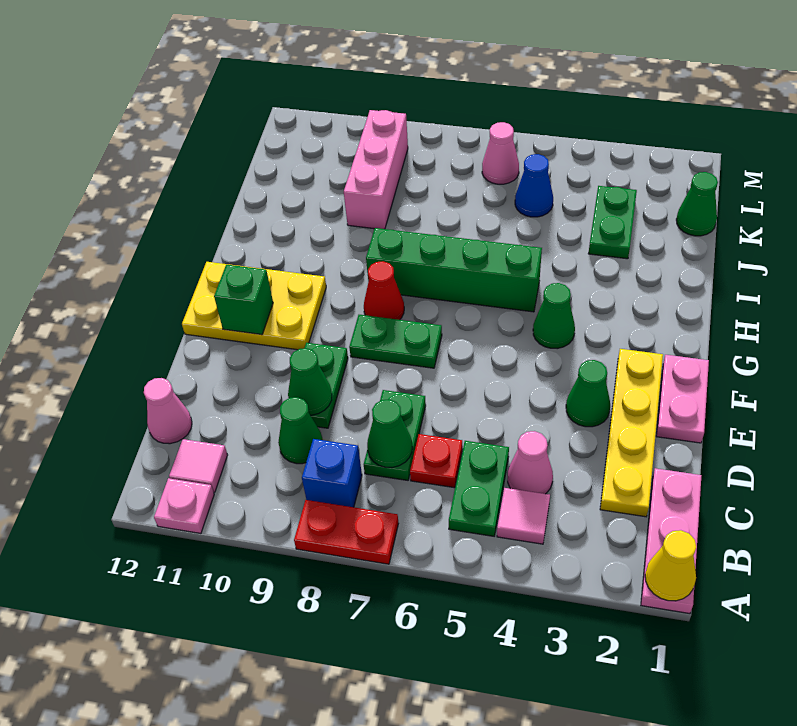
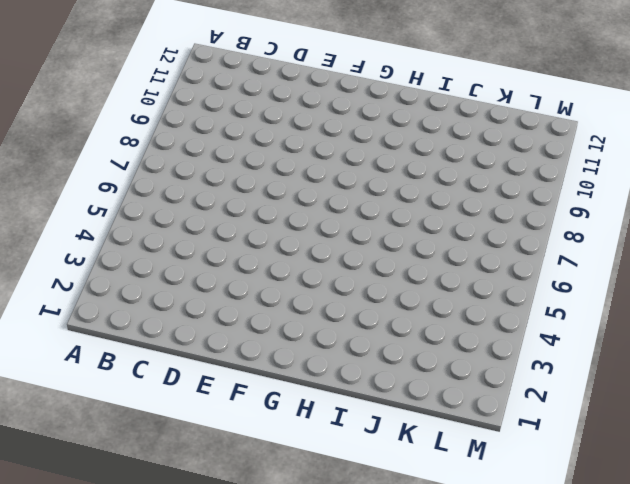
none -> pink 1x3 plate [641,468,701,614]
none -> red 1x2 plate [294,500,398,564]
none -> pink 1x1 plate [154,478,214,533]
none -> pink 1x1 tile [497,488,550,544]

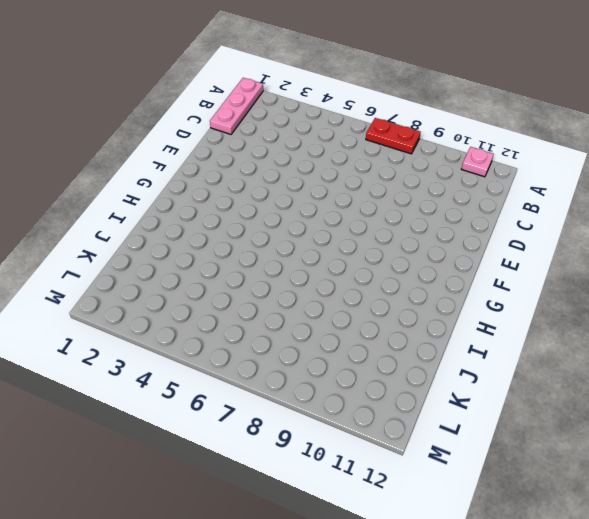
none -> pink 1x1 tile [497,488,550,544]
none -> green 1x2 plate [449,441,509,536]
none -> blue 1x1 brick [302,439,362,507]
none -> pink 1x1 tile [169,439,228,492]

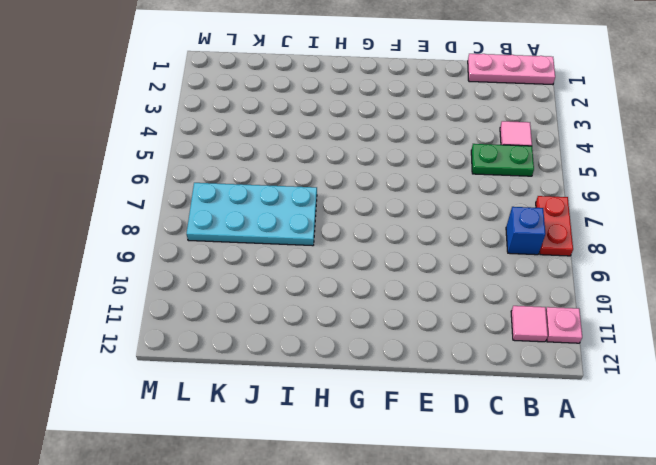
cyan 2x4 plate [186,183,317,246] -> none
none -> yellow 1x4 plate [600,349,663,517]
none -> pink 1x1 cone [508,431,553,494]
none -> red 1x1 plate [410,434,463,488]
none -> green 1x2 plate [364,390,426,480]

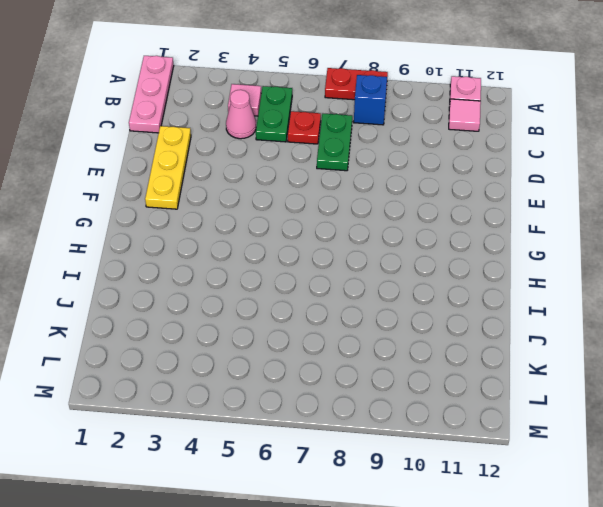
yellow 1x3 plate [145,126,191,209] -> yellow 1x4 plate [600,349,663,517]
none -> green 1x1 cone [278,397,323,464]
none -> pink 1x1 cone [144,378,192,444]
none -> green 1x2 plate [305,343,348,428]
none -> pink 1x2 plate [656,355,709,443]

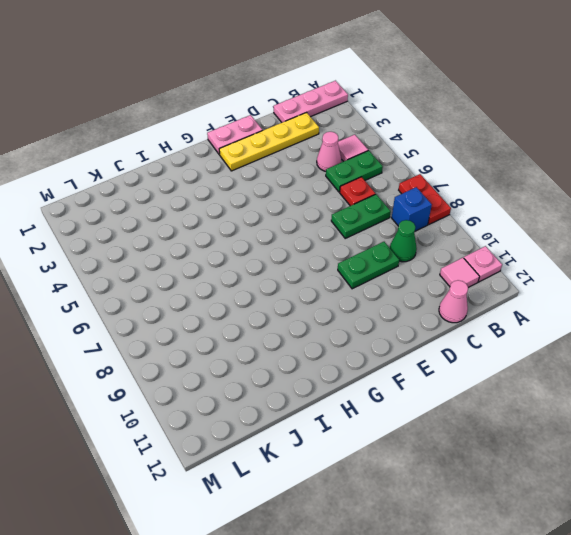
none -> green 1x1 cone [566,360,610,427]
none -> green 1x2 plate [349,315,442,368]
none -> yellow 2x3 plate [182,262,326,350]
none -> green 1x1 cone [533,283,575,349]

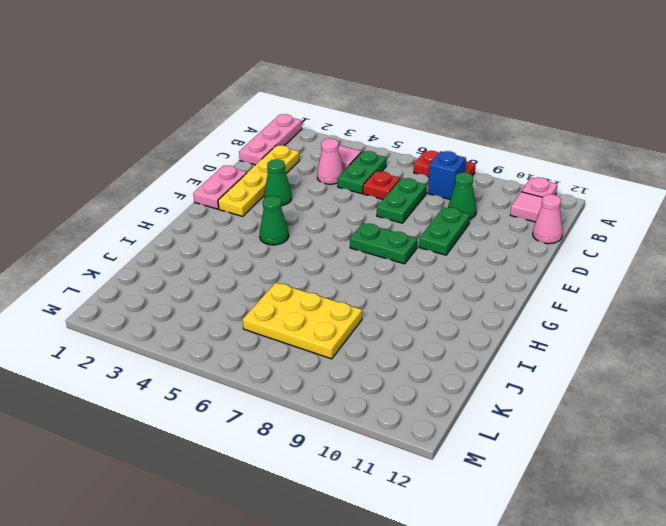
yellow 2x3 plate [243,283,362,359] -> yellow 2x3 plate moved to [182,262,326,350]
none -> red 1x1 cone [364,261,404,320]
none -> green 1x4 brick [366,228,542,312]
none -> green 1x2 plate [588,186,637,259]
none -> pink 1x3 brick [344,110,408,229]

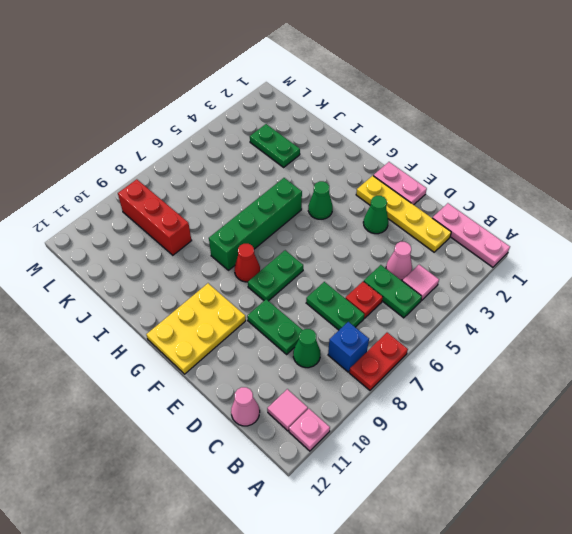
red 1x3 brick [118,179,192,255] -> pink 1x3 brick [344,110,408,229]
none -> green 1x1 cone [676,172,718,236]
none -> blue 1x1 cone [515,154,553,217]
none -> pink 1x1 cone [482,122,519,184]
none -> yellow 1x1 cone [645,530,696,601]

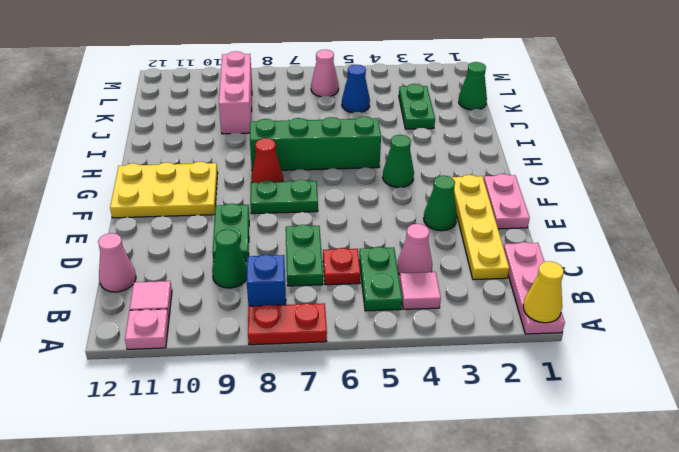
none -> green 1x1 cone [367,399,412,468]
none -> green 1x1 cone [288,348,332,415]
none -> green 1x1 brick [214,264,273,335]

